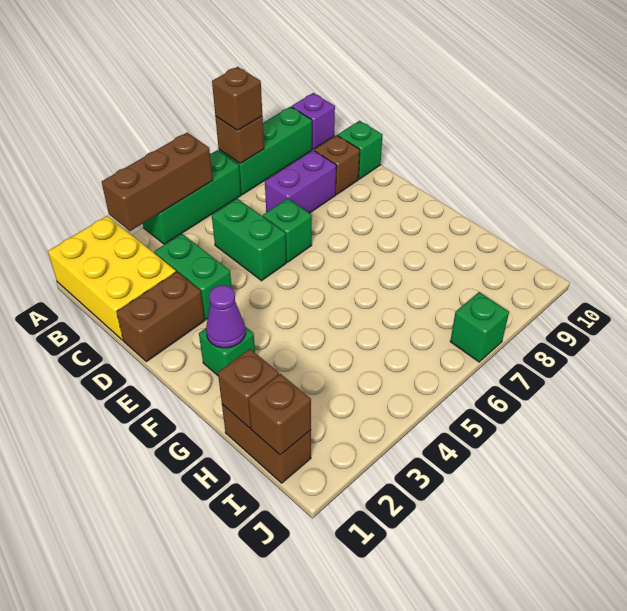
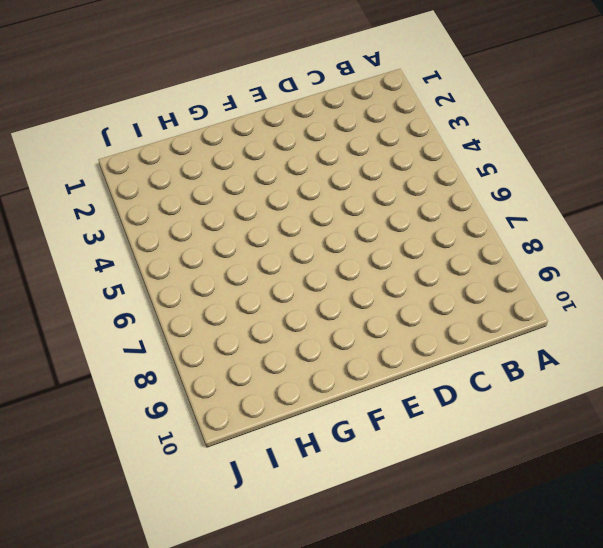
none -> yellow 2x3 brick [48,216,176,340]
none -> green 1x3 brick [143,150,241,244]
none -> green 1x3 brick [219,107,312,195]

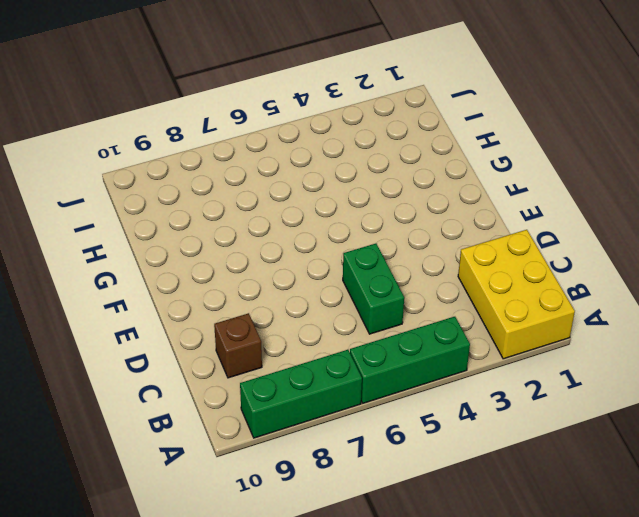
none -> purple 1x1 brick [292,93,335,149]
none -> green 1x2 brick [154,234,232,320]
none -> purple 1x2 brick [265,150,336,213]

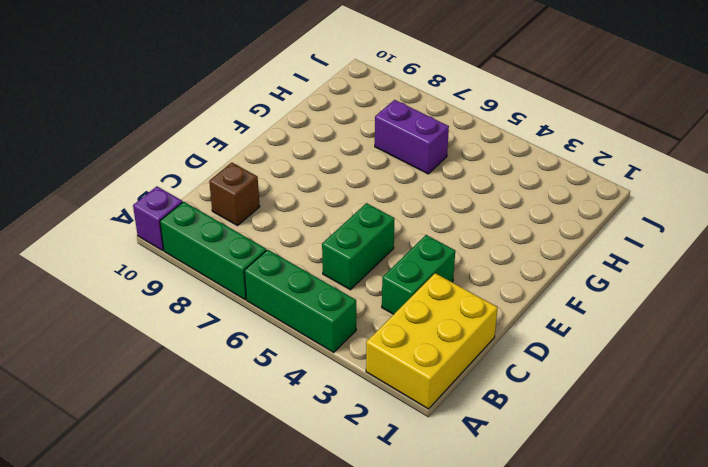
purple 1x2 brick [375,100,449,174] -> purple 1x2 brick moved to [265,150,336,213]
none -> green 1x1 brick [338,121,383,179]
none -> brown 1x2 brick [117,272,205,362]
none -> green 1x1 brick [263,199,312,262]

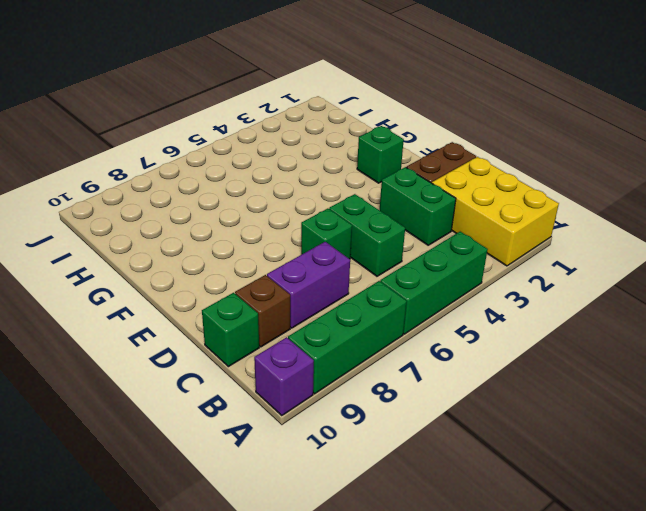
none -> brown 1x2 brick [222,404,311,483]
none -> green 1x1 brick [450,292,509,362]
none -> brown 1x3 brick [102,133,213,231]

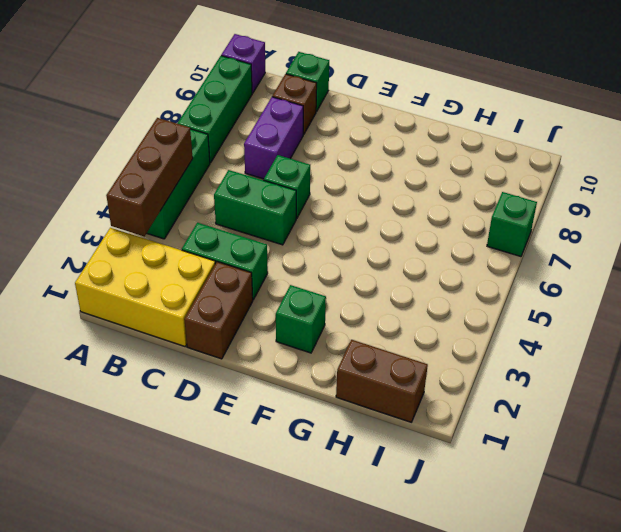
none -> brown 1x1 brick [215,116,264,164]
none -> purple 1x1 cone [206,285,245,348]
none -> brown 1x1 brick [218,349,279,428]

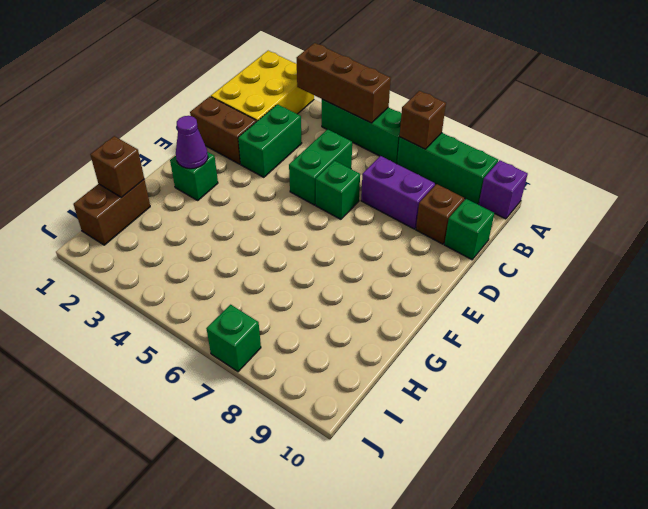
none -> brown 1x1 brick [248,374,311,455]
none -> brown 1x1 brick [212,67,262,130]

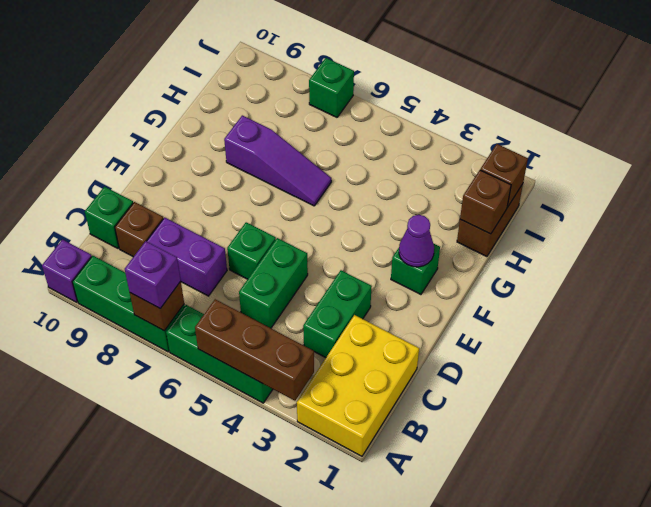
purple 1x1 brick [125,241,181,308] -> brown 1x1 brick [212,67,262,130]
purple 1x3 slope [224,115,331,206] -> none
none -> brown 1x2 brick [117,272,205,362]

